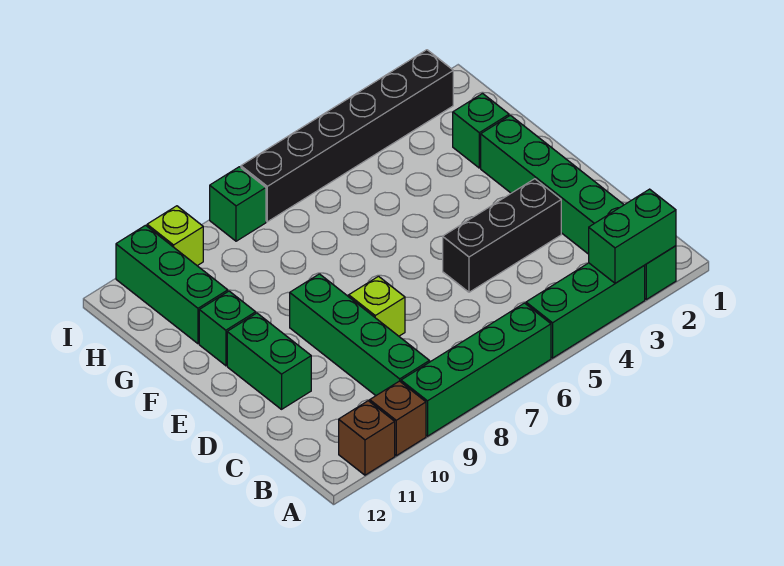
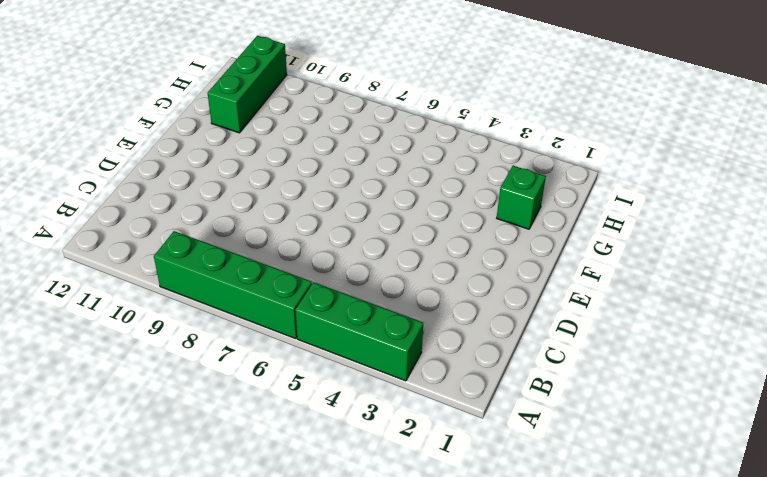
none -> green 1x6 brick [481,115,676,299]
none -> brown 1x1 brick [370,381,426,456]
none -> brown 1x1 brick [339,401,395,475]

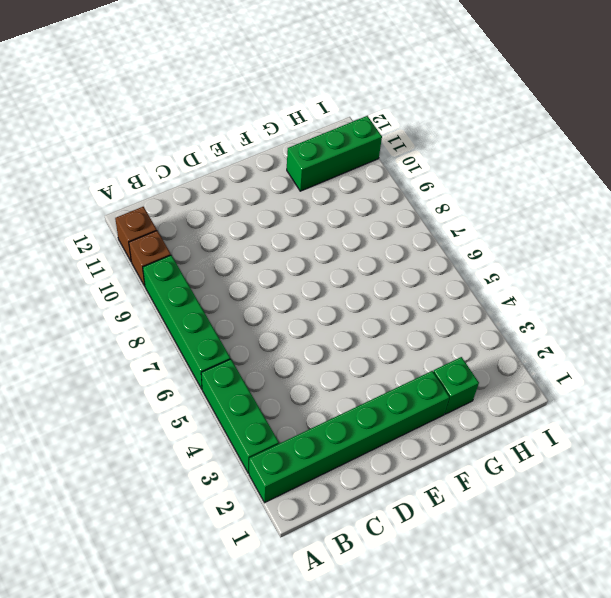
none -> green 1x4 brick [290,274,429,395]
none -> black 1x3 brick [443,179,561,292]
none -> lime 1x1 brick [349,276,405,336]

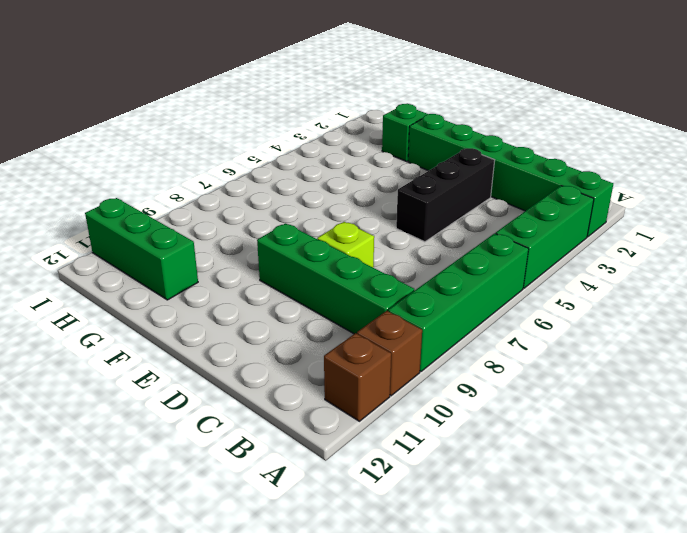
none -> green 1x2 brick [227,313,311,409]
none -> green 1x1 brick [199,291,256,366]
none -> black 1x6 brick [241,50,453,222]

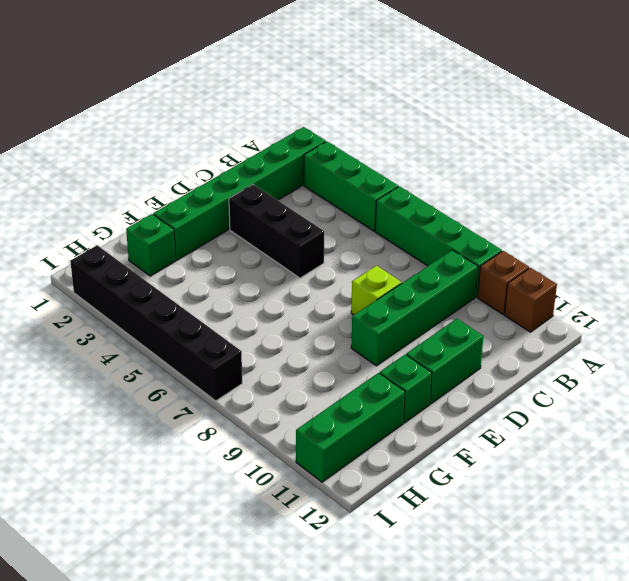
none -> green 1x1 brick [210,167,266,241]
none -> lime 1x1 brick [147,206,203,266]
none -> green 1x2 brick [589,189,676,283]

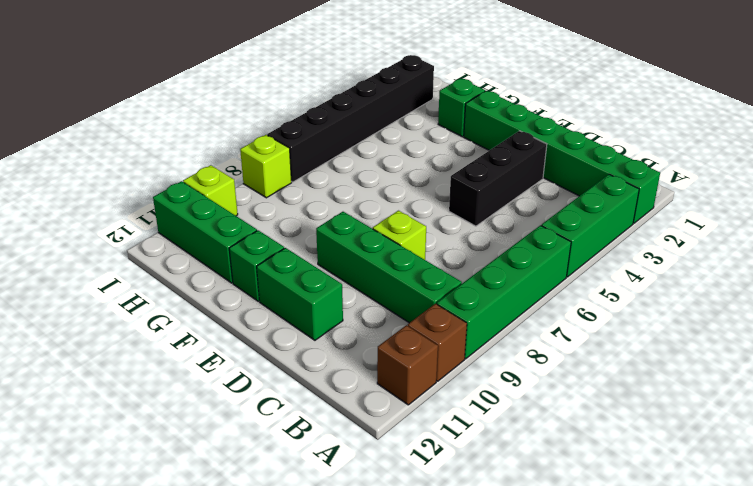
lime 1x1 brick [240,135,292,198] -> green 1x1 brick [210,167,266,241]
none -> green 1x2 brick [589,189,676,283]

